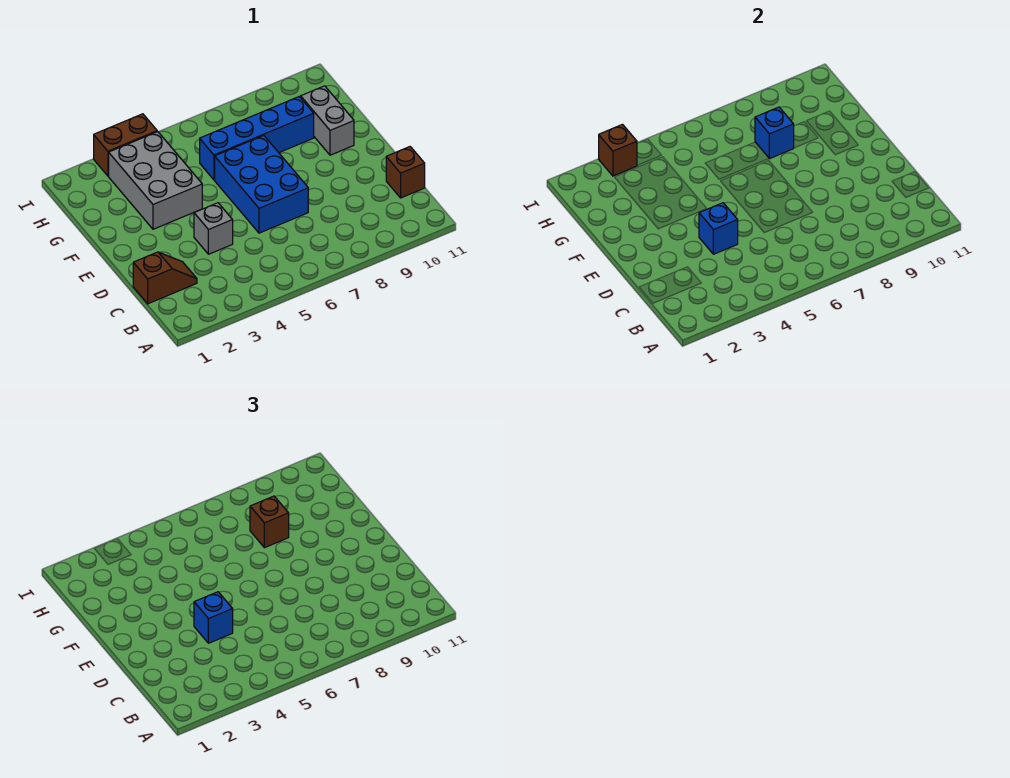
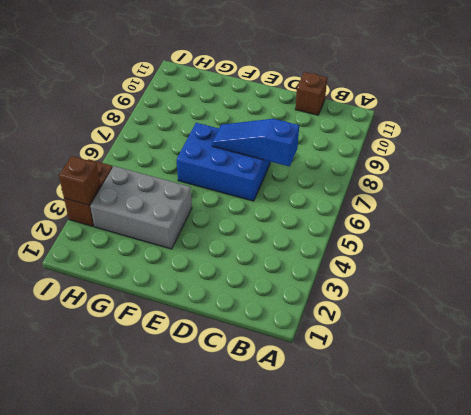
blue 1x3 slope [212,119,299,167] -> none
none -> brown 1x2 slope [133,252,197,304]
none -> grey 1x1 brick [194,203,233,254]
none -> grey 1x2 brick [301,86,354,155]

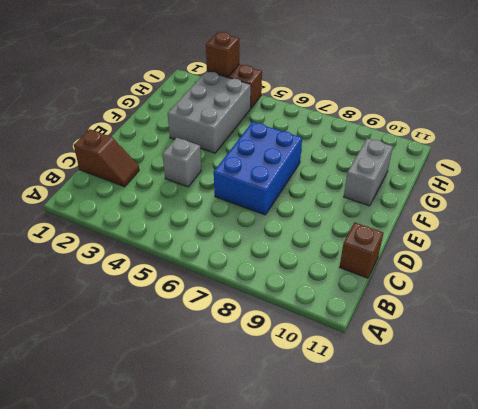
none -> blue 1x4 brick [200,96,314,180]
none -> blue 1x1 brick [699,203,738,254]
none -> blue 1x1 brick [755,107,794,159]

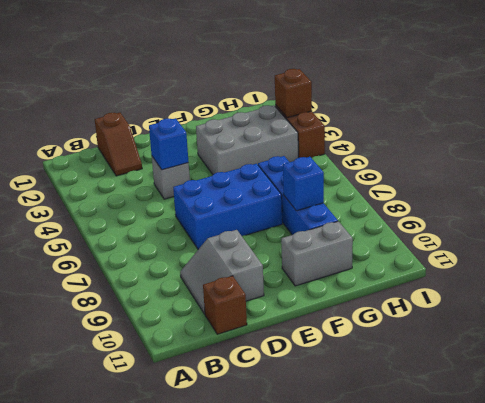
grey 2x2 slope [180,230,264,314] -> none
none -> blue 1x1 brick [194,592,233,643]
none -> brown 1x1 brick [250,496,289,548]

